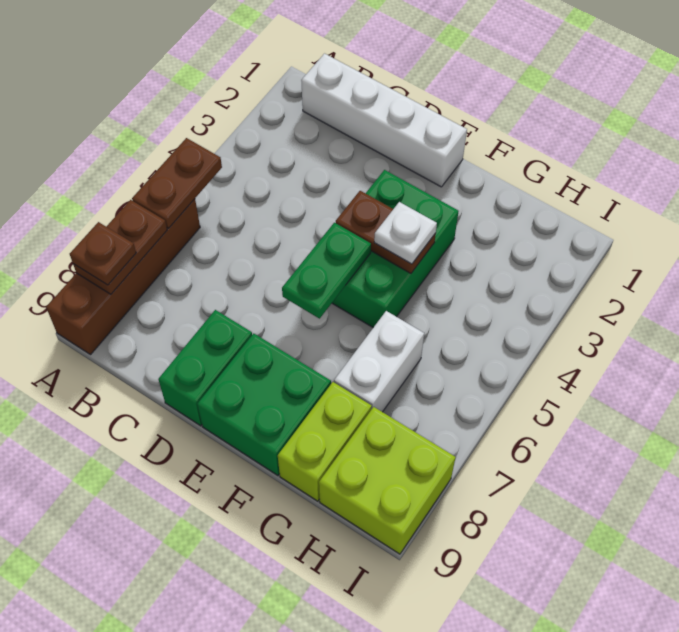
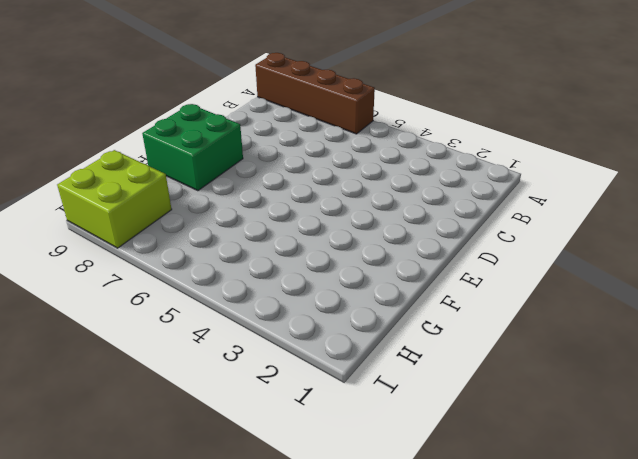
none -> white 1x4 brick [301,54,467,187]
none -> green 1x2 brick [158,310,252,426]
none -> green 2x3 brick [332,170,459,328]

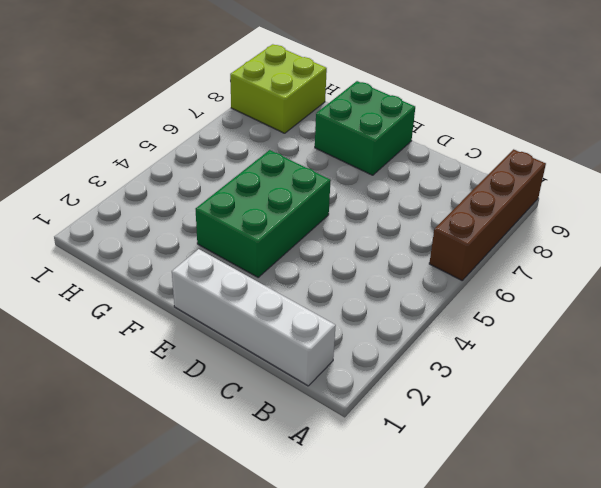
none -> green 1x2 brick [158,310,252,426]
none -> white 1x2 brick [334,311,424,412]
none -> lime 1x2 brick [278,382,372,501]

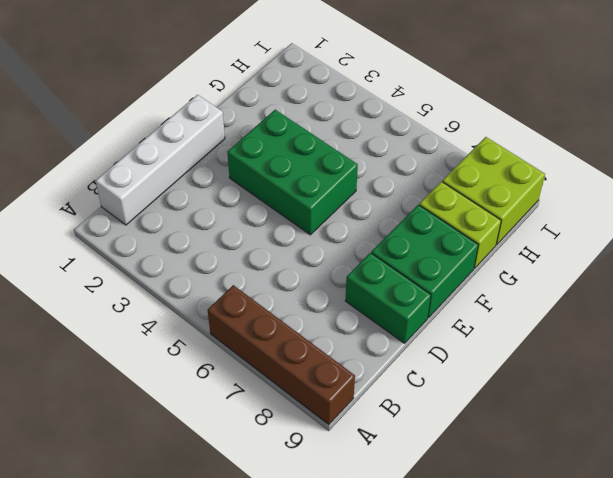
none -> white 1x2 brick [334,311,424,412]
none -> brown 1x2 plate [132,138,222,228]
none -> brown 1x2 plate [73,200,167,294]

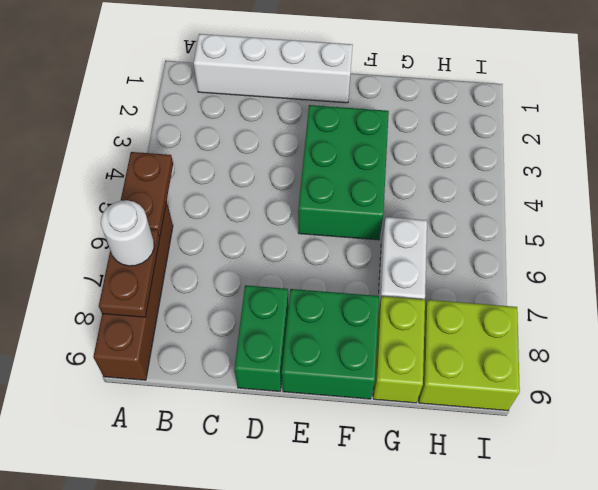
white 1x1 round brick [101,200,154,266] -> none
none -> brown 1x2 plate [336,191,436,273]
none -> green 1x2 plate [282,223,371,319]
none -> brown 1x1 plate [70,222,136,285]

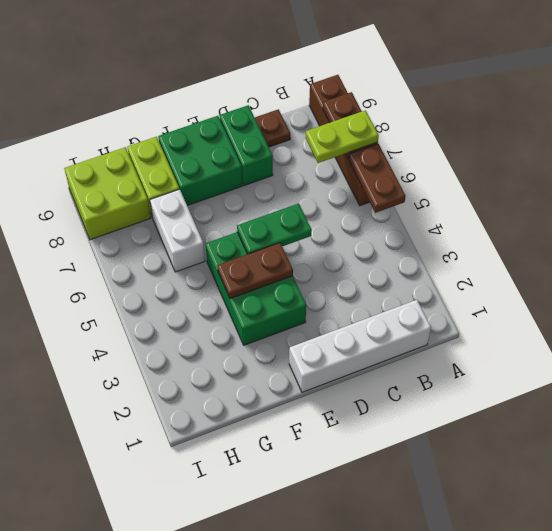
lime 1x2 plate [305,110,379,163] -> none
brown 1x1 plate [255,109,290,147] -> brown 1x1 plate moved to [70,222,136,285]
green 1x2 plate [237,203,312,254] -> green 1x2 plate turned to [282,223,371,319]
none -> white 1x1 plate [374,202,437,264]

